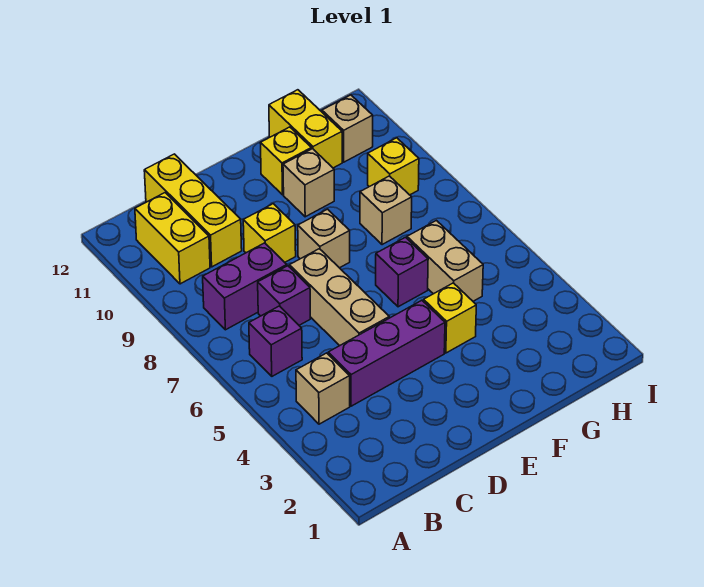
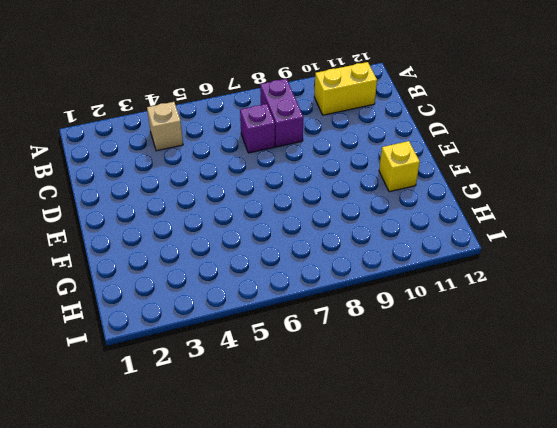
none -> purple 1x1 brick [249,306,302,376]
none -> purple 1x3 brick [328,300,445,406]
none -> yellow 1x3 brick [144,154,242,267]

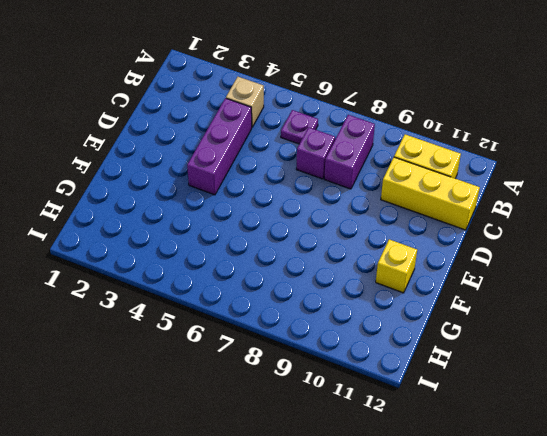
purple 1x1 plate [281,110,318,144] -> purple 1x1 brick [249,306,302,376]
none -> tan 1x3 brick [289,249,389,346]
none -> yellow 1x1 brick [243,204,296,262]
none -> tan 1x1 brick [298,209,350,268]

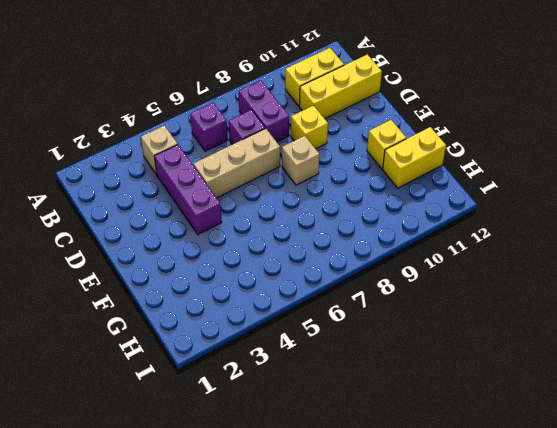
none -> yellow 1x1 brick [424,283,476,353]
none -> purple 1x1 brick [376,237,428,307]
none -> tan 1x1 brick [283,149,334,217]

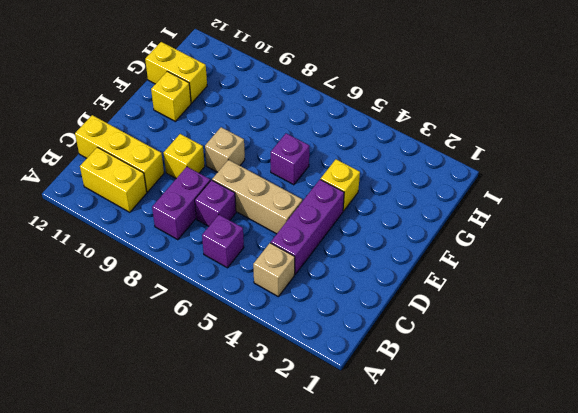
none -> tan 1x1 brick [283,149,334,217]
none -> tan 1x2 brick [407,221,483,301]
none -> tan 1x1 brick [360,176,412,245]

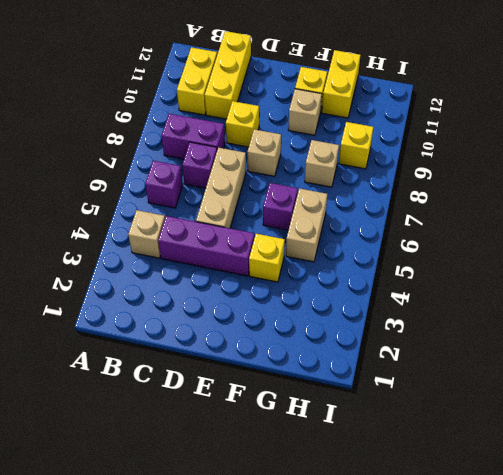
none -> tan 1x1 brick [322,95,373,162]

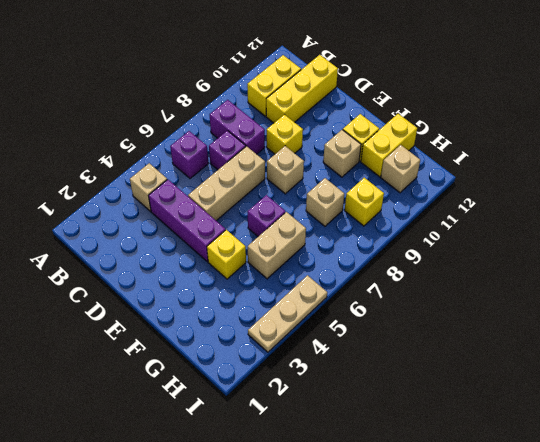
tan 1x3 plate [248,275,327,352] -> none

